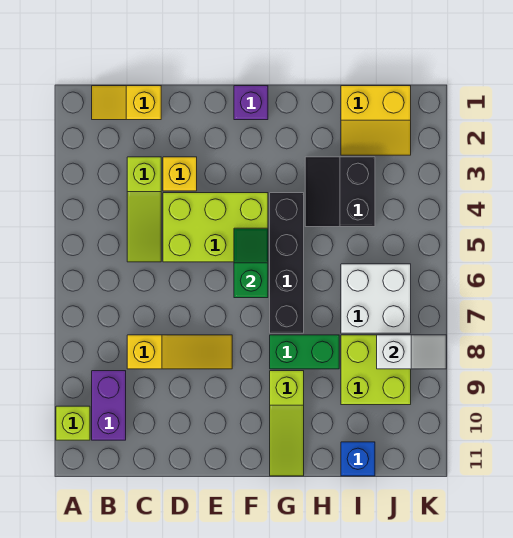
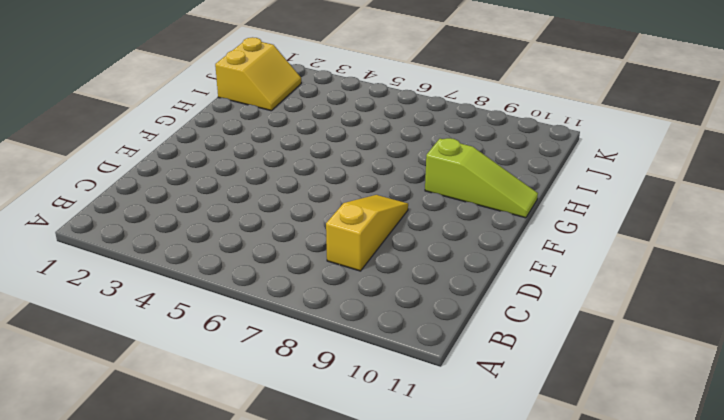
none -> lime 1x1 brick [56,406,90,440]
none -> yellow 1x2 slope [92,86,161,120]
none -> purple 1x2 brick [92,371,126,440]

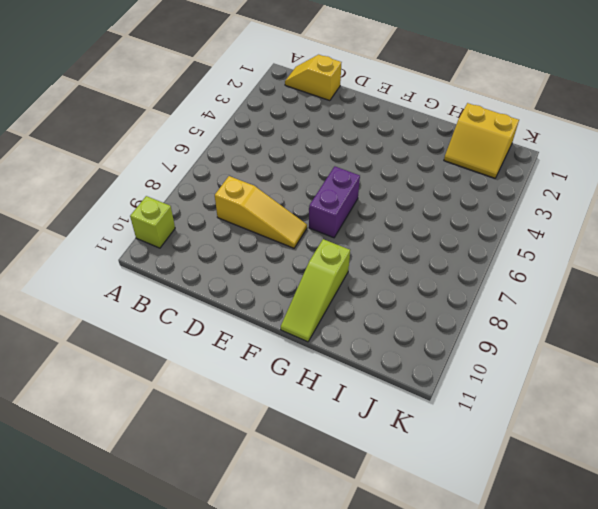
purple 1x2 brick [309,166,360,238] -> purple 1x2 brick moved to [92,371,126,440]
none -> lime 1x3 slope [127,157,161,262]
none -> yellow 1x1 brick [163,157,197,191]
none -> lime 2x3 brick [163,193,268,262]

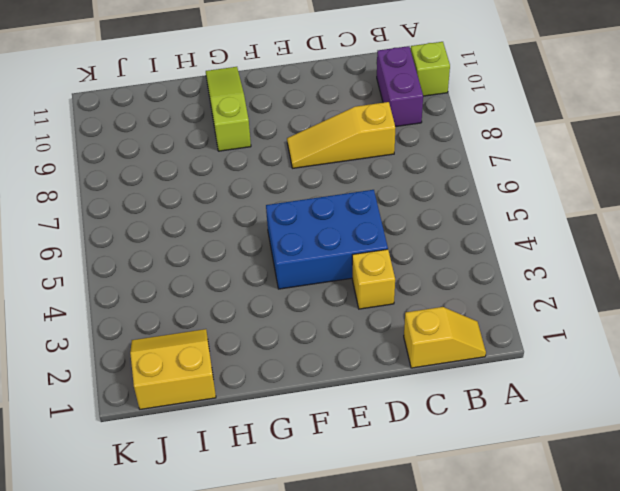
blue 2x3 brick [266,190,388,289] -> lime 2x3 brick [163,193,268,262]
none -> lime 1x3 slope [127,157,161,262]
none -> purple 1x1 brick [234,86,268,120]
none -> black 1x4 brick [270,193,304,333]

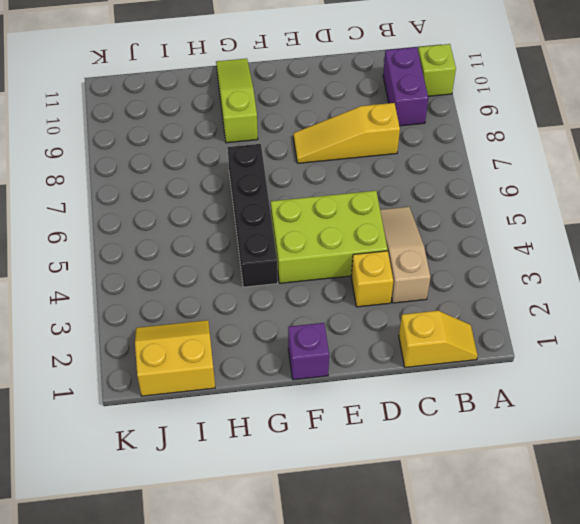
tan 1x3 slope [380,207,430,303] -> lime 1x3 slope [127,157,161,262]
none -> green 1x2 brick [270,335,339,369]
none -> black 2x2 slope [305,157,375,227]
none -> white 2x2 brick [341,264,411,333]

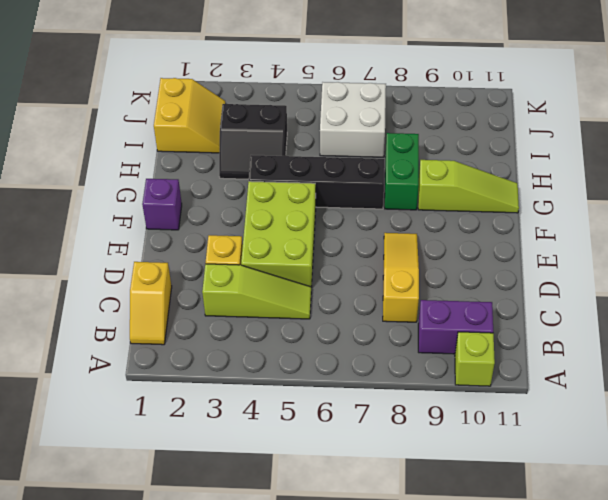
none -> lime 2x2 brick [341,335,411,405]
none -> blue 1x1 brick [341,442,375,476]
none -> green 1x2 slope [234,228,268,298]

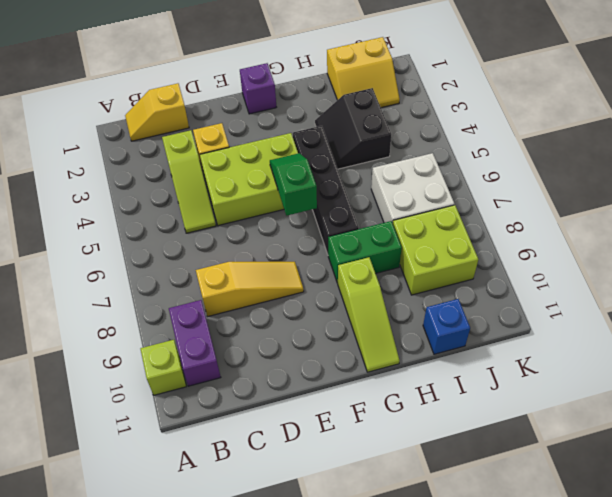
none -> white 1x2 slope [377,335,446,369]

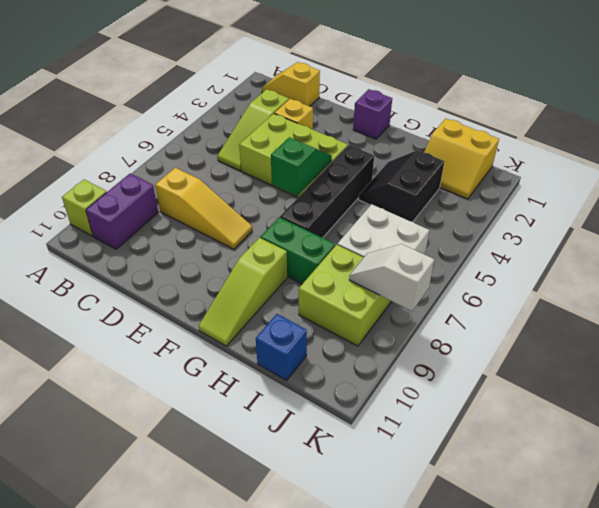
white 1x2 slope [349,244,434,311] -> white 1x2 slope turned to [377,335,446,369]

